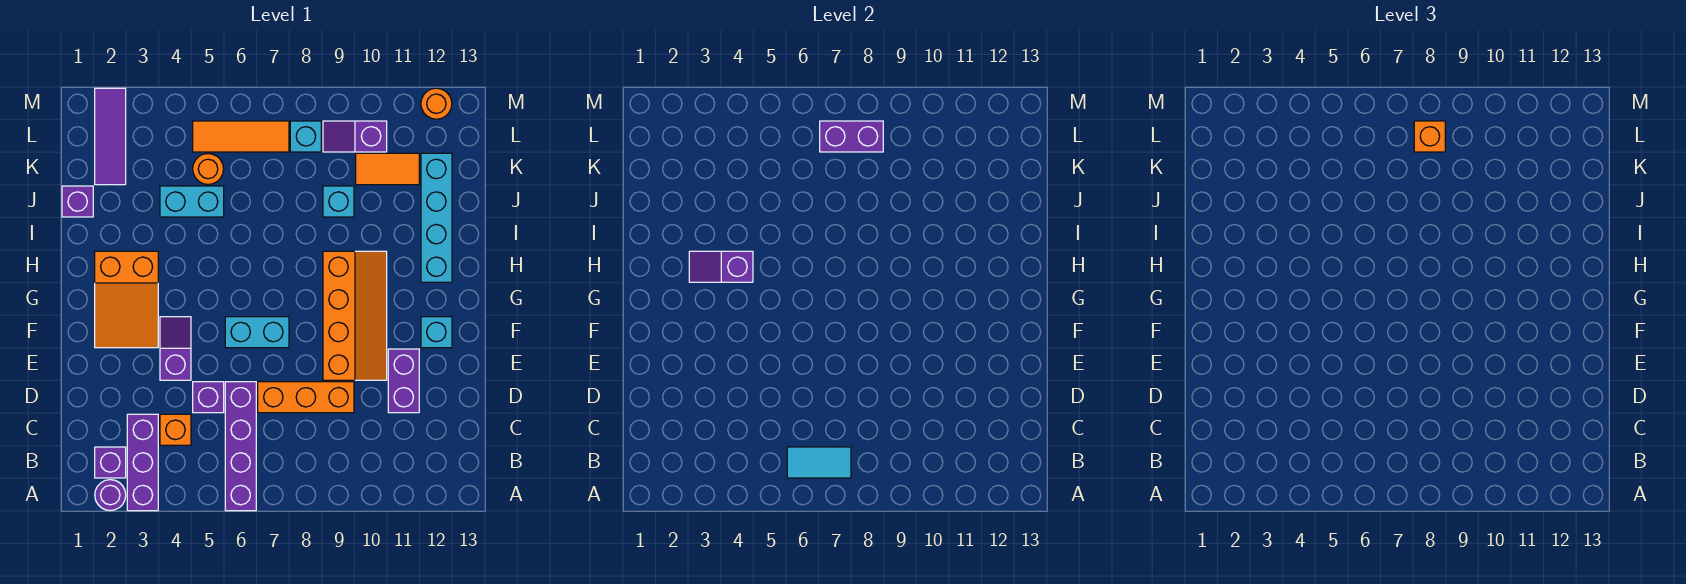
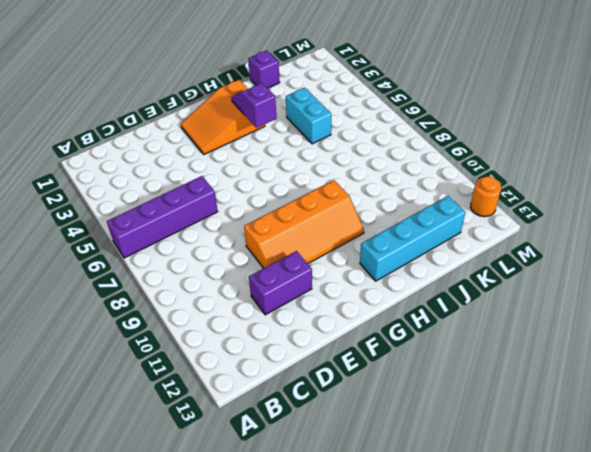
none -> purple 1x1 round brick [95,480,126,511]
none -> purple 1x3 brick [127,414,158,511]
none -> purple 1x1 brick [95,447,126,478]

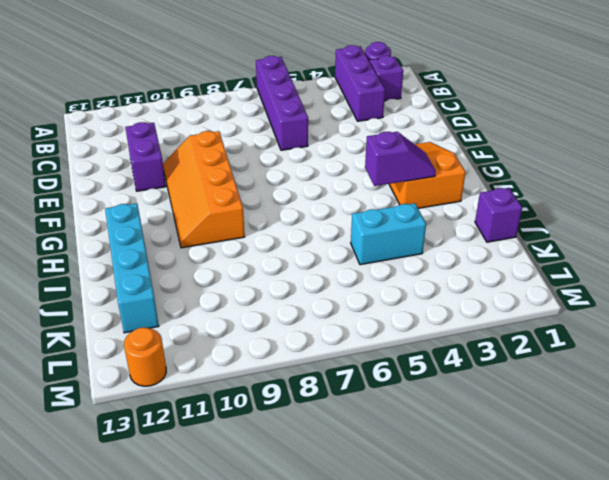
none -> orange 1x1 brick [160,414,191,445]
none -> purple 1x1 brick [193,382,224,413]
none -> orange 1x3 brick [258,382,354,413]

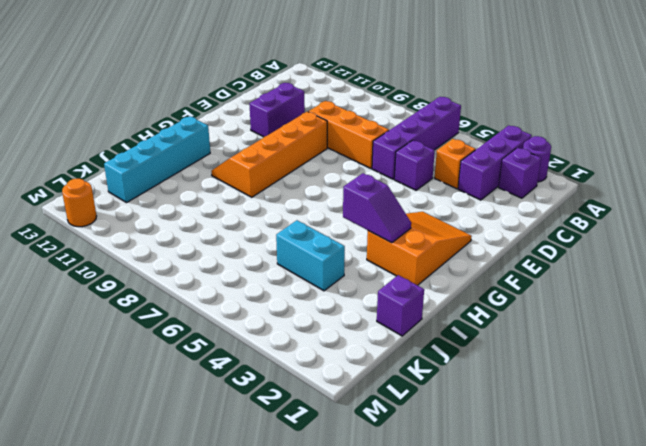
none -> purple 1x2 slope [160,317,191,380]
none -> cyan 1x2 brick [225,317,289,348]
none -> cyan 1x1 brick [421,317,452,348]

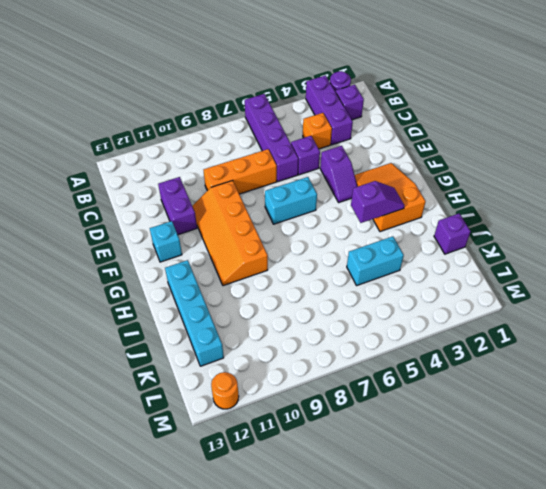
none -> cyan 1x1 brick [323,186,354,217]
none -> purple 1x3 tile [95,88,126,185]
none -> orange 1x1 round brick [193,154,224,184]

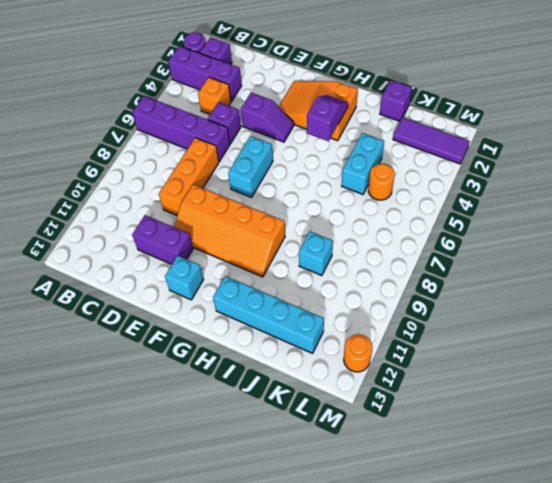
none -> orange 1x2 tile [356,153,419,185]
none -> orange 1x3 tile [193,121,289,152]
none -> cyan 1x1 brick [290,121,321,152]

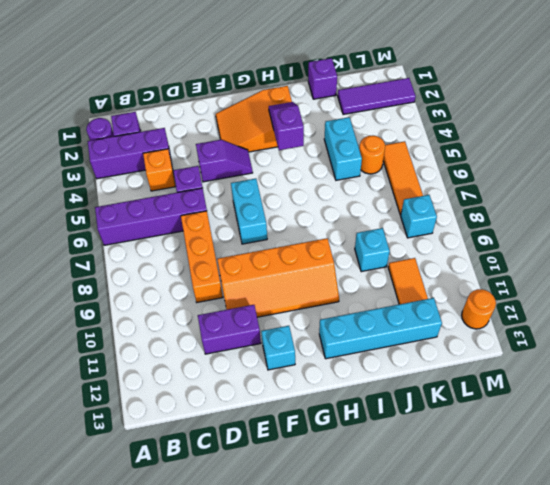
none -> purple 1x2 slope [323,121,387,152]
none -> cyan 1x2 tile [787,447,851,478]
none -> purple 1x2 brick [820,121,883,152]

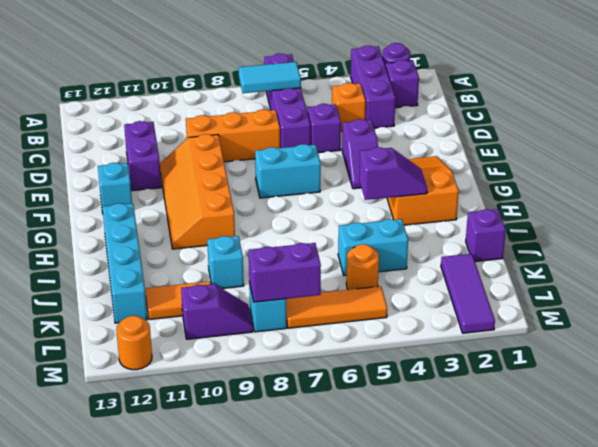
none -> orange 1x1 brick [1414,121,1445,152]

